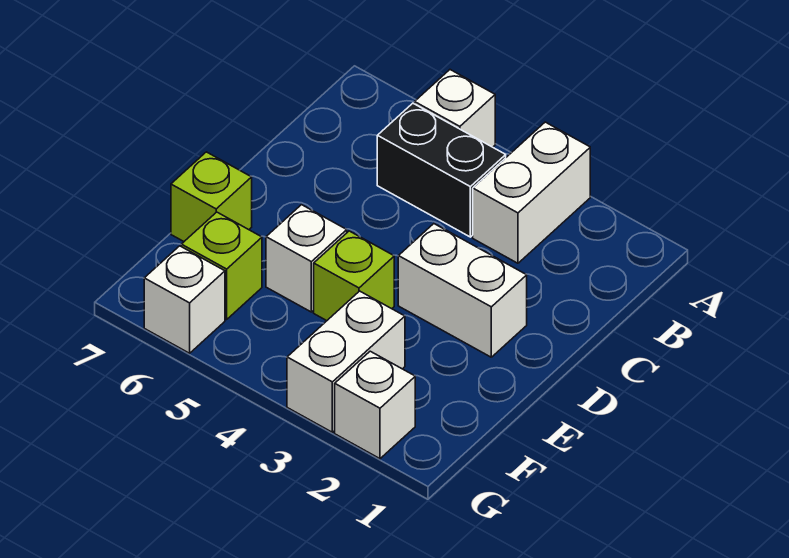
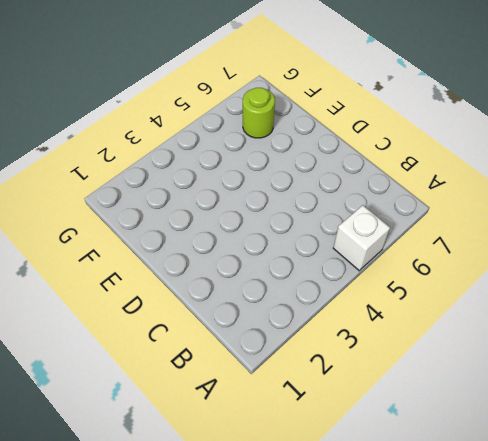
lime 1x1 round brick [243,88,275,138] -> lime 1x1 brick [181,212,262,319]
none -> white 1x2 brick [473,122,590,263]
none -> black 1x2 brick [377,103,506,237]

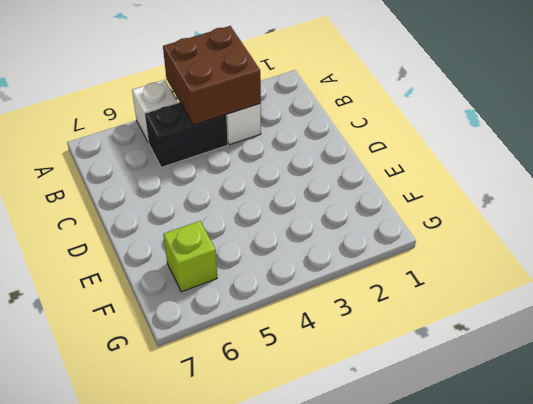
brown 2x2 brick [163,26,261,125] -> none
none -> white 1x2 brick [398,224,527,357]
none -> lime 1x1 brick [314,231,394,321]

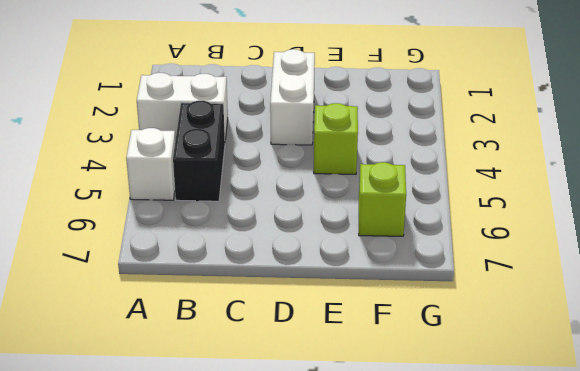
none -> white 1x1 brick [266,205,347,312]
none -> lime 1x1 brick [171,152,252,241]

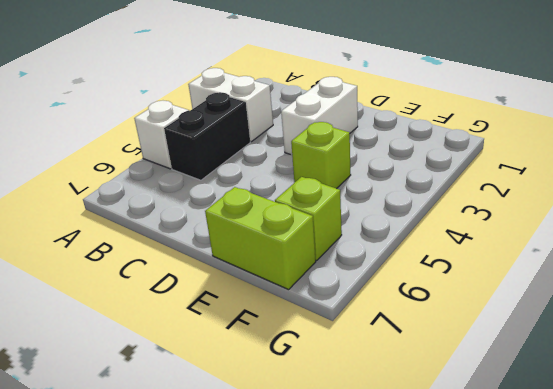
lime 1x2 brick [205,187,316,290] -> lime 1x1 brick [171,152,252,241]
none -> white 1x1 brick [266,205,347,312]
none -> white 1x2 brick [287,291,405,432]

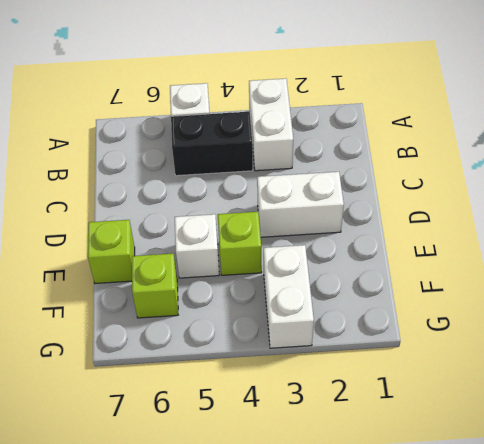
none -> white 1x1 brick [335,351,415,459]
none -> white 1x1 brick [144,246,225,353]

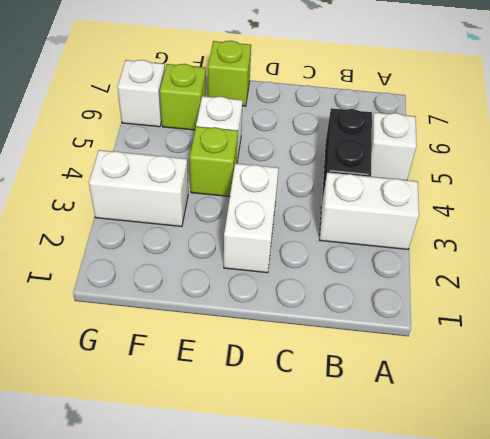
none -> white 1x1 brick [335,351,415,459]

